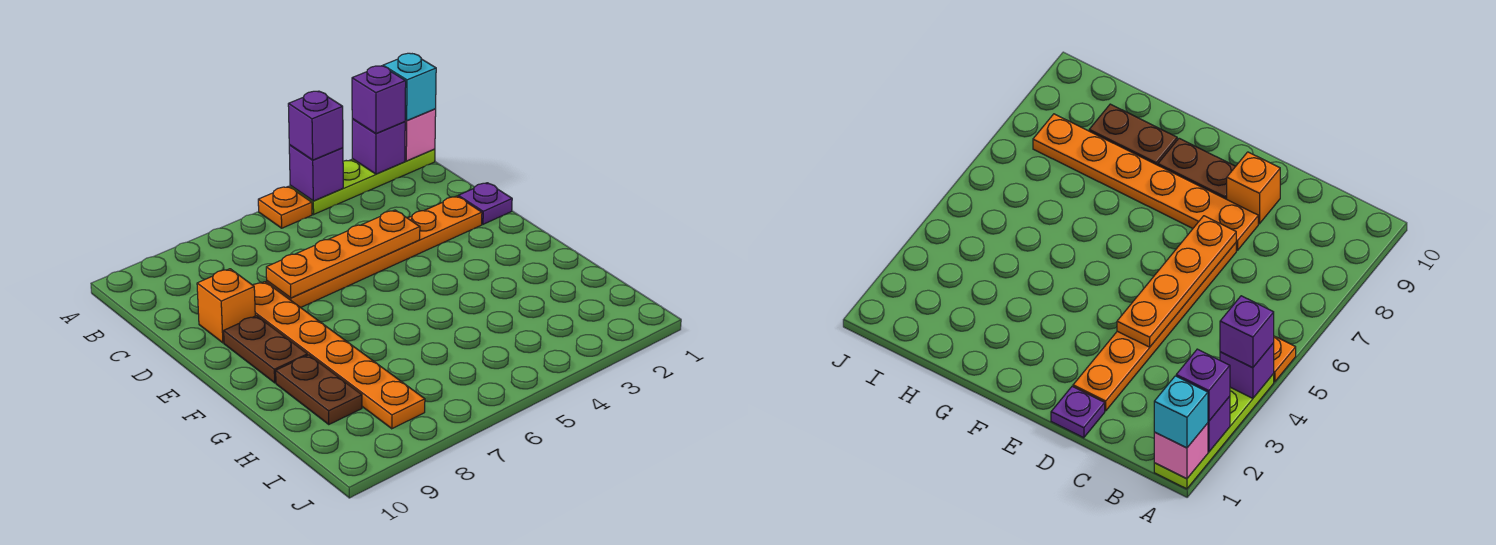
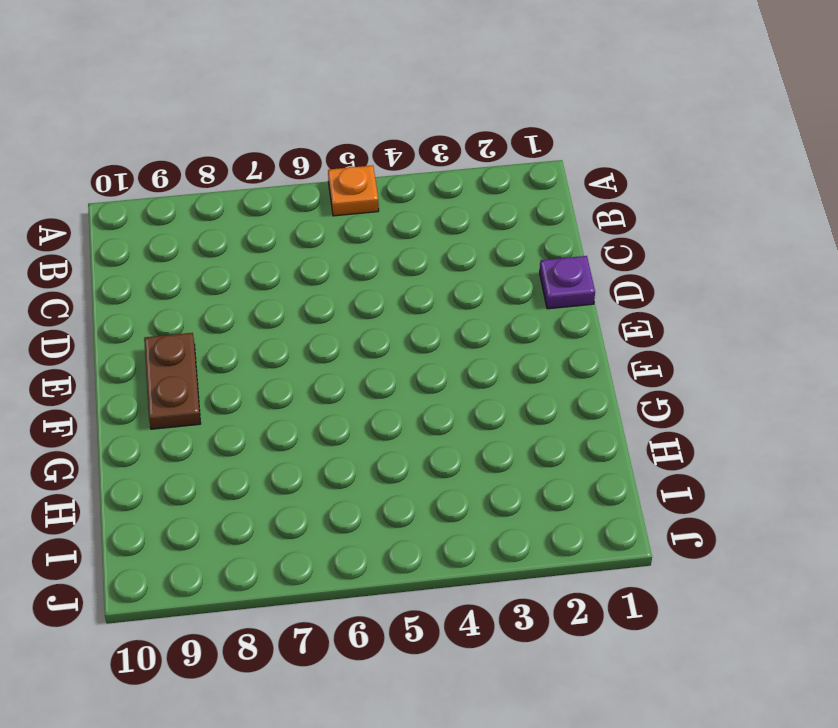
none -> lime 1x4 plate [290,149,435,214]
none -> orange 1x6 plate [267,196,482,308]
none -> orange 1x6 plate [253,282,425,429]

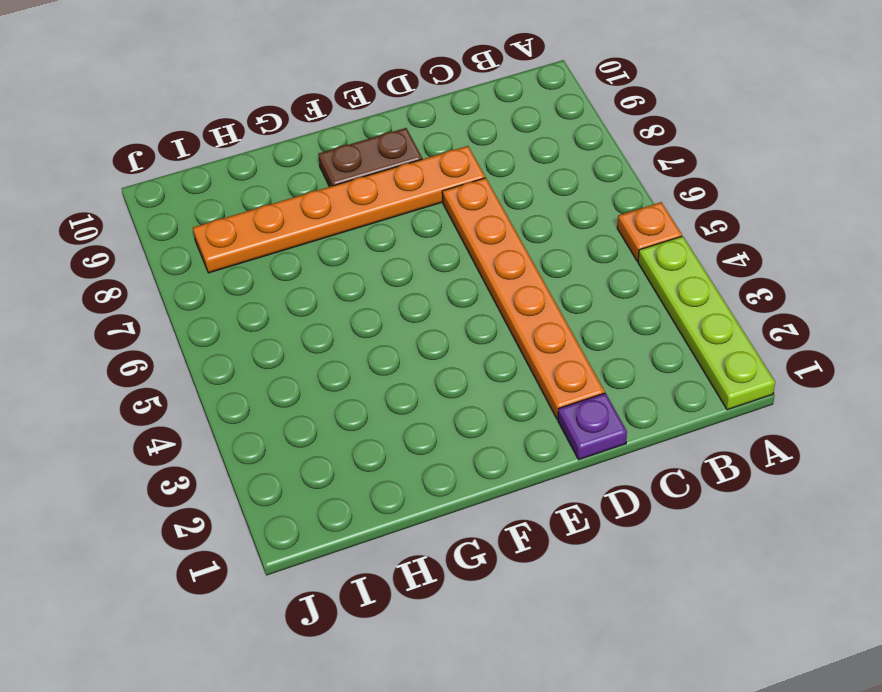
none -> orange 1x1 brick [197,269,255,343]
none -> brown 1x2 plate [276,355,362,424]
none -> pink 1x1 brick [405,109,436,161]

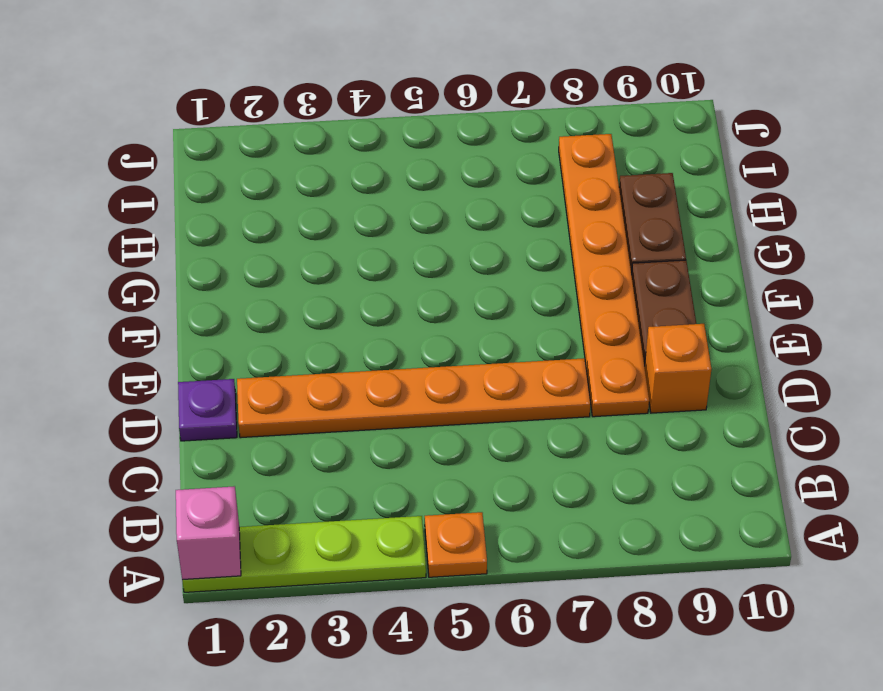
none -> purple 1x1 brick [352,119,405,174]
none -> purple 1x1 brick [289,145,343,201]
none -> orange 1x4 plate [266,210,420,298]

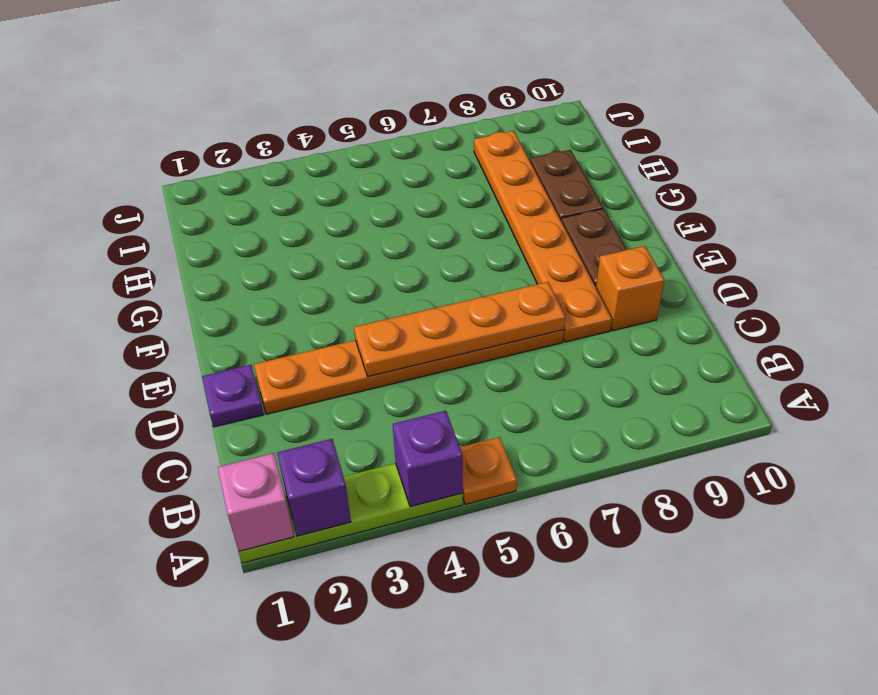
none -> cyan 1x1 brick [383,53,436,121]
none -> purple 1x1 brick [352,66,406,133]
none -> purple 1x1 brick [288,91,343,160]

